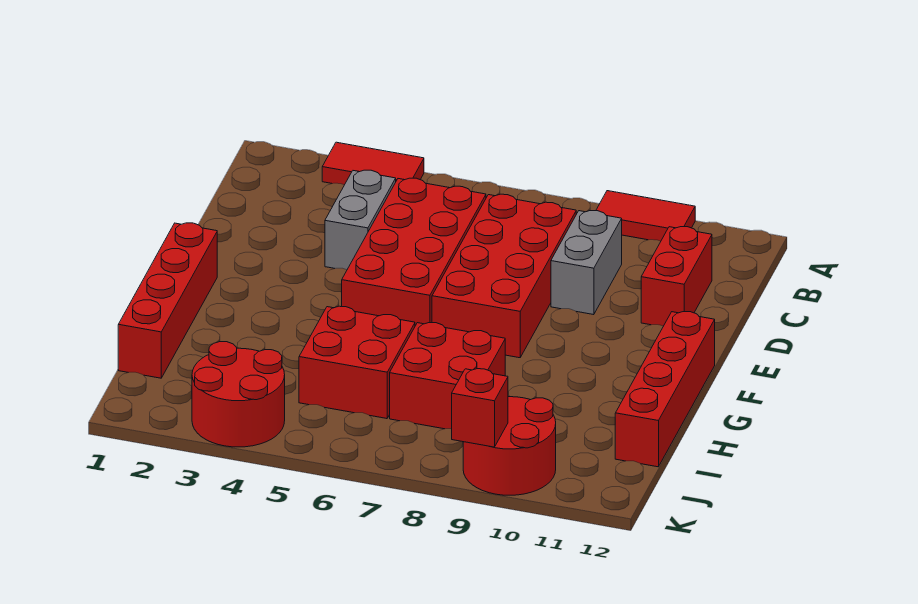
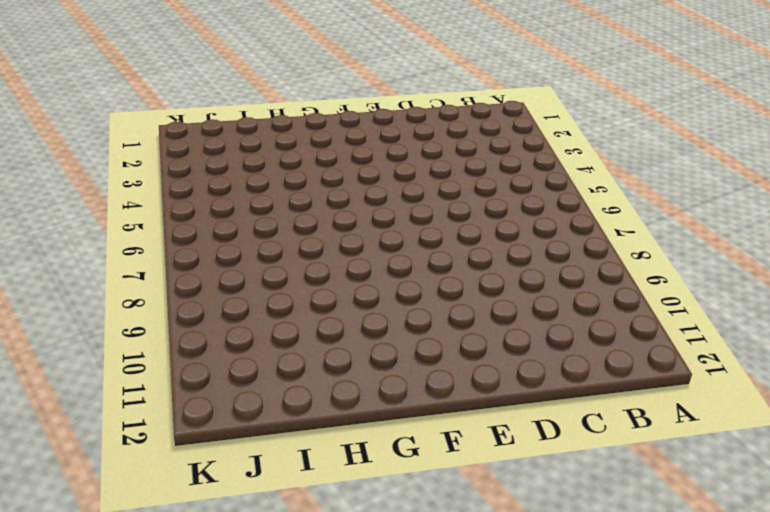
none -> red 1x2 tile [322,142,424,185]
none -> red 1x2 tile [596,191,695,241]
none -> grey 1x2 brick [325,170,396,270]

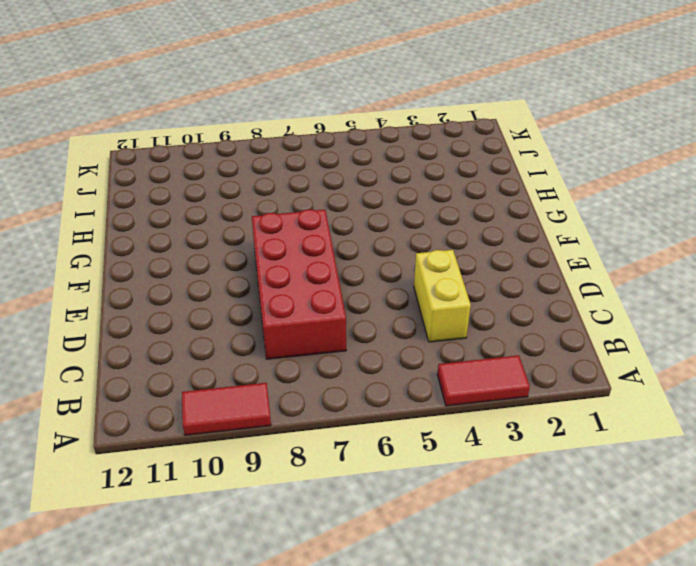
yellow 1x2 brick [414,250,471,342] -> grey 1x2 brick [325,170,396,270]
none -> red 2x4 brick [342,178,486,326]
none -> grey 1x2 brick [551,211,622,315]
none -> red 1x2 brick [641,227,712,326]

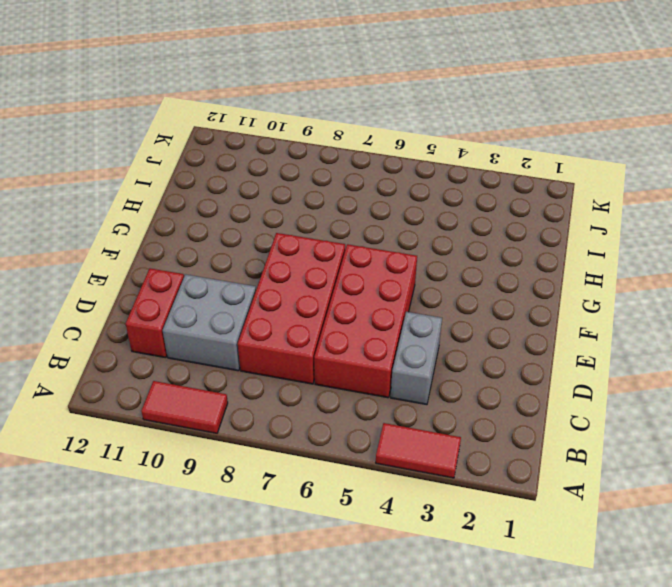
grey 2x2 brick [163,274,256,371] -> grey 1x2 brick [551,211,622,315]
none -> red 1x4 brick [118,223,217,378]
none -> red 1x4 brick [615,312,715,467]
none -> red 2x2 brick [299,306,415,419]

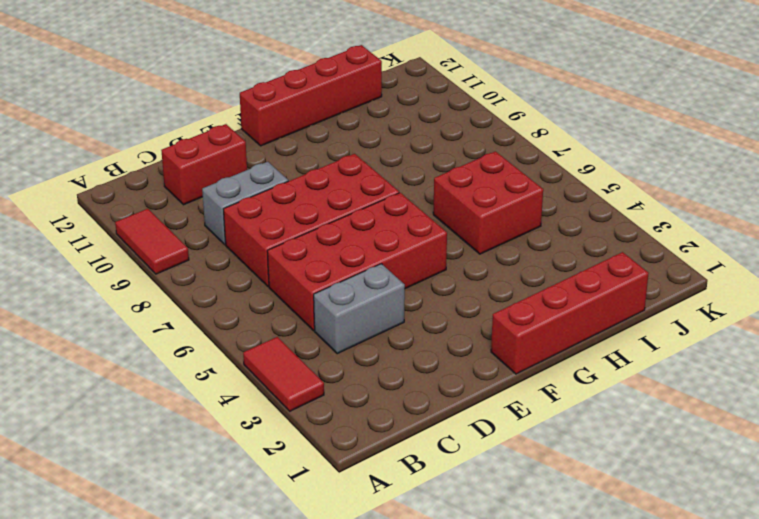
none -> red 2x2 brick [390,323,505,429]
none -> red 2x2 round brick [192,342,285,447]
none -> red 2x2 round brick [463,397,556,495]

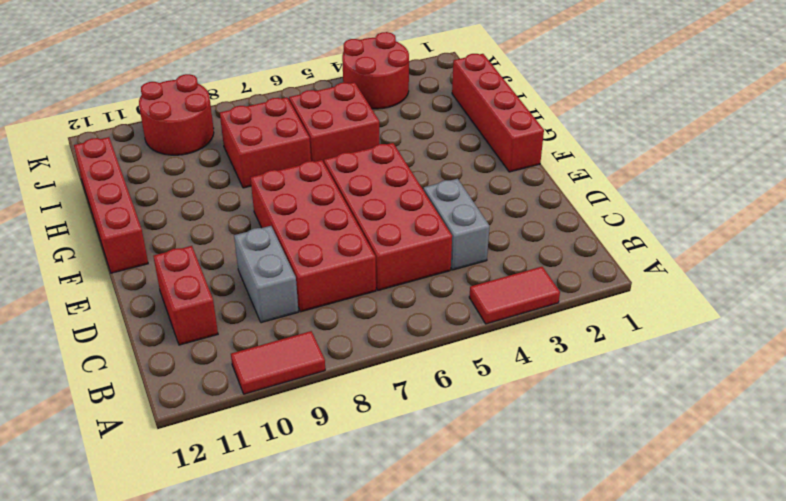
none -> red 1x1 brick [452,369,508,447]

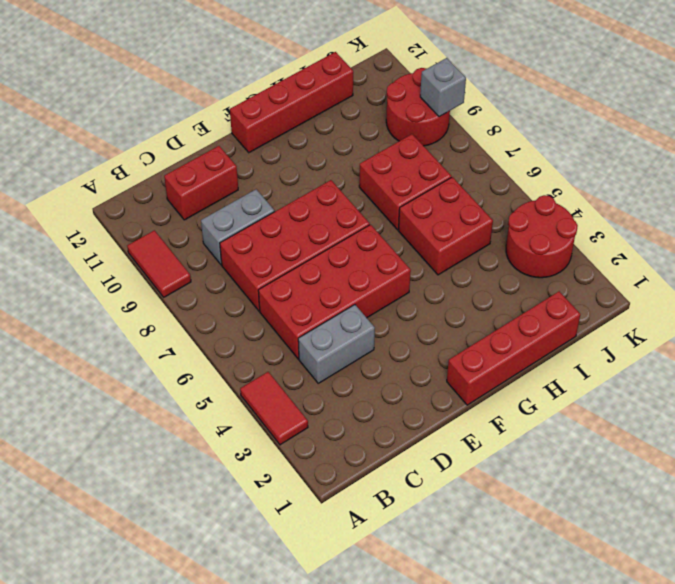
grey 1x1 brick [420,58,466,117] -> red 1x1 brick [452,369,508,447]

